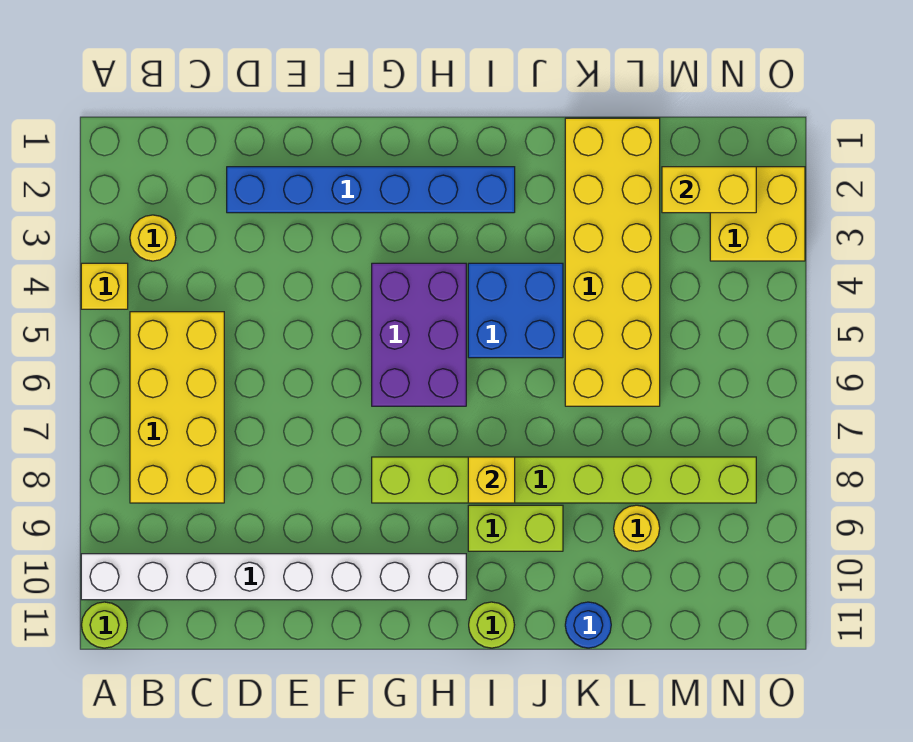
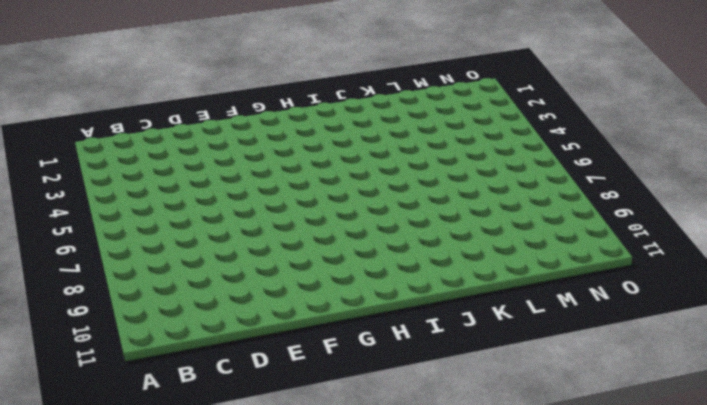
none -> yellow 1x1 brick [81,263,128,309]
none -> white 1x8 brick [81,554,466,600]
none -> lime 1x1 round brick [82,602,127,648]

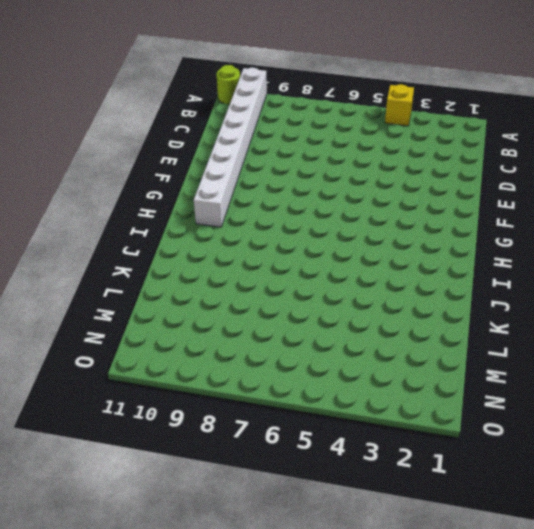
none -> yellow 1x1 round brick [130,215,176,261]
none -> yellow 2x4 brick [130,312,224,503]
none -> blue 1x6 brick [227,167,515,213]

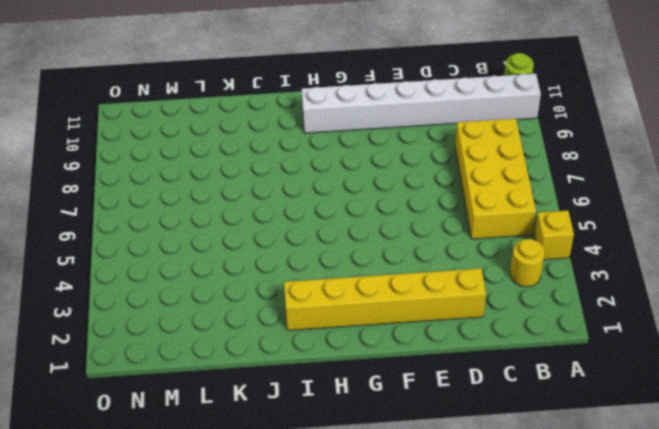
yellow 1x6 brick [284,268,486,330] -> blue 1x6 brick [227,167,515,213]
none -> purple 2x3 brick [372,263,466,406]
none -> lime 1x8 brick [372,457,756,503]
none -> blue 2x2 brick [468,263,563,358]

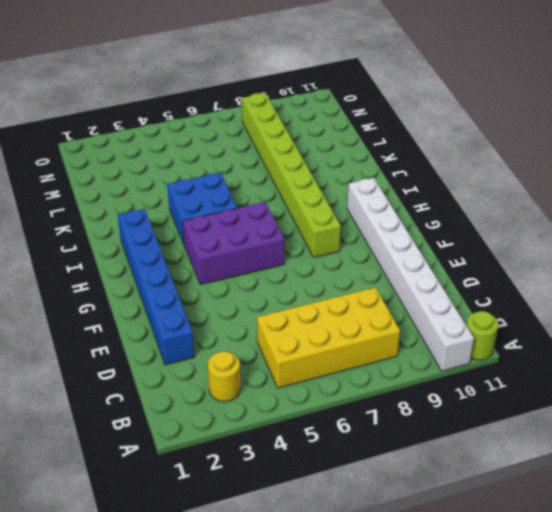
none -> yellow 1x1 brick [81,263,128,309]
none -> lime 1x2 brick [468,505,563,551]
none -> lime 1x1 round brick [469,602,514,648]

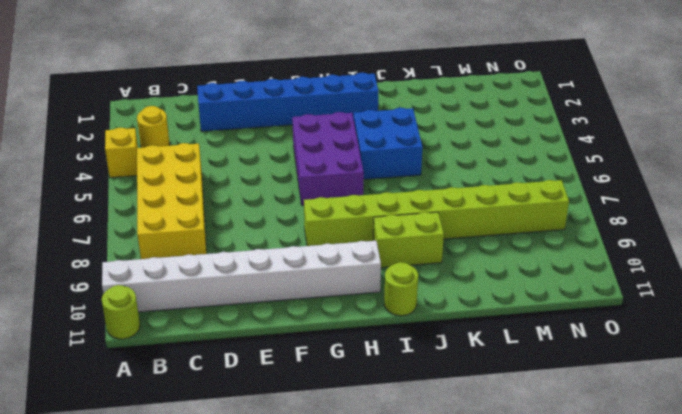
none -> yellow 2x6 brick [565,118,660,406]
none -> blue 1x1 round brick [565,602,611,648]
none -> yellow 1x1 round brick [614,505,660,551]

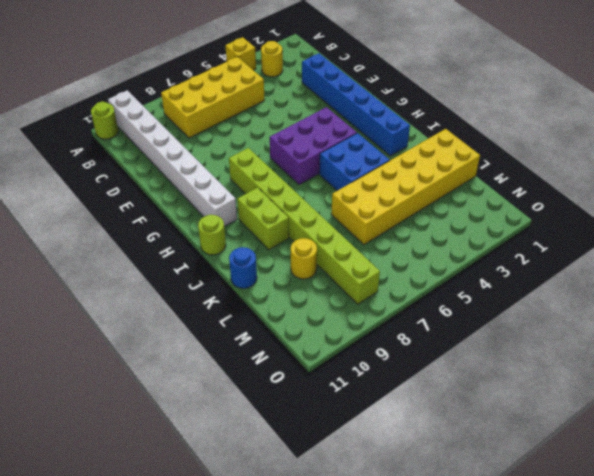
none -> yellow 2x2 brick [710,167,805,261]
none -> yellow 1x1 brick [468,457,515,503]
none -> yellow 1x2 brick [662,167,756,213]

